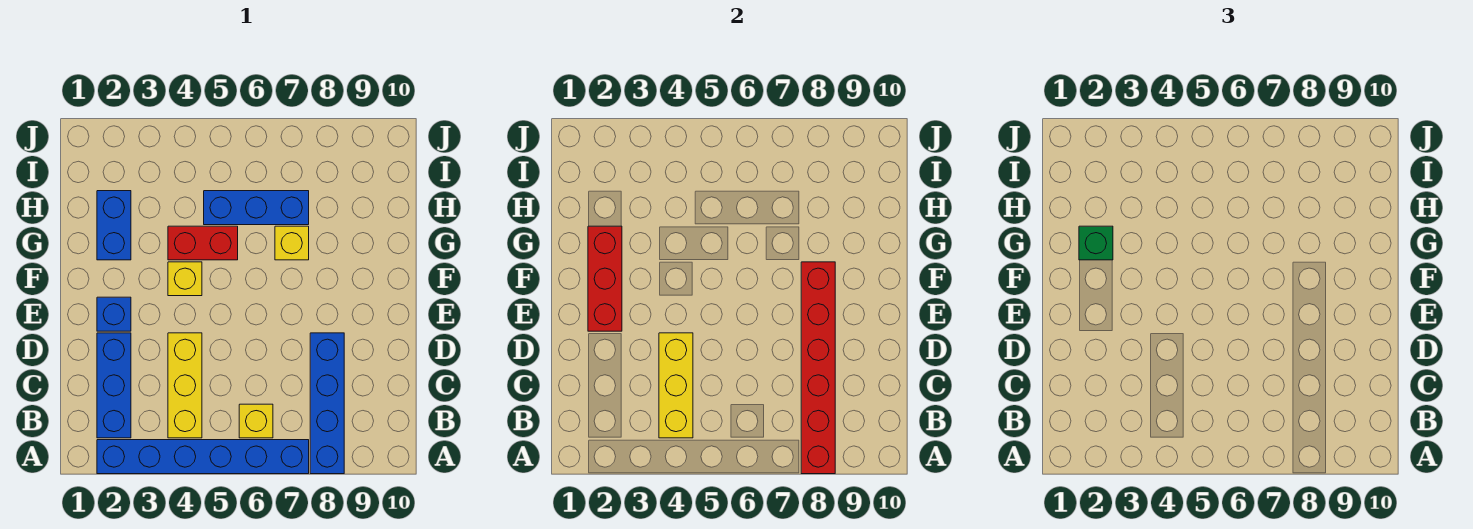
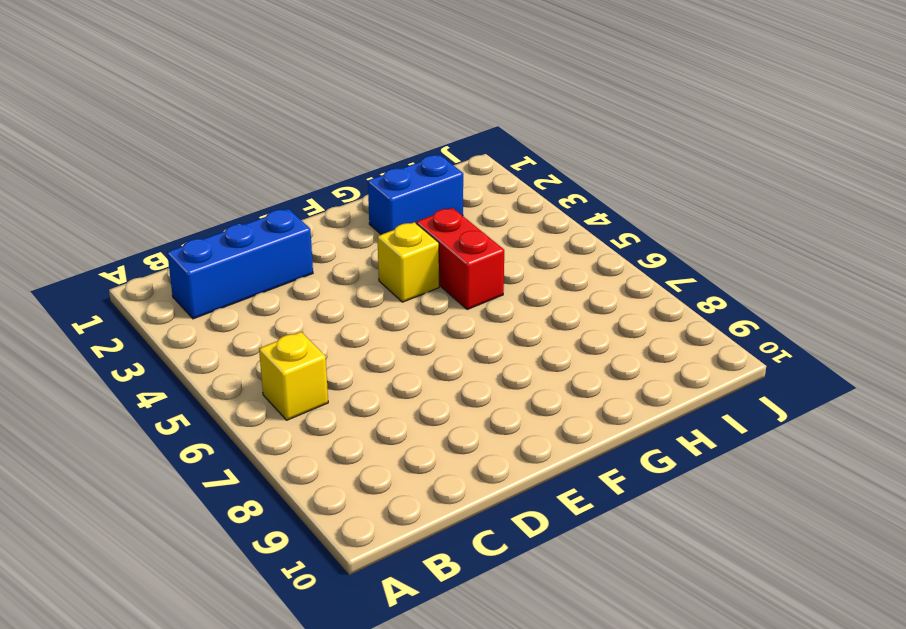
none -> blue 1x6 brick [97,440,309,474]
none -> blue 1x4 brick [310,333,344,474]
none -> yellow 1x3 brick [168,333,202,438]

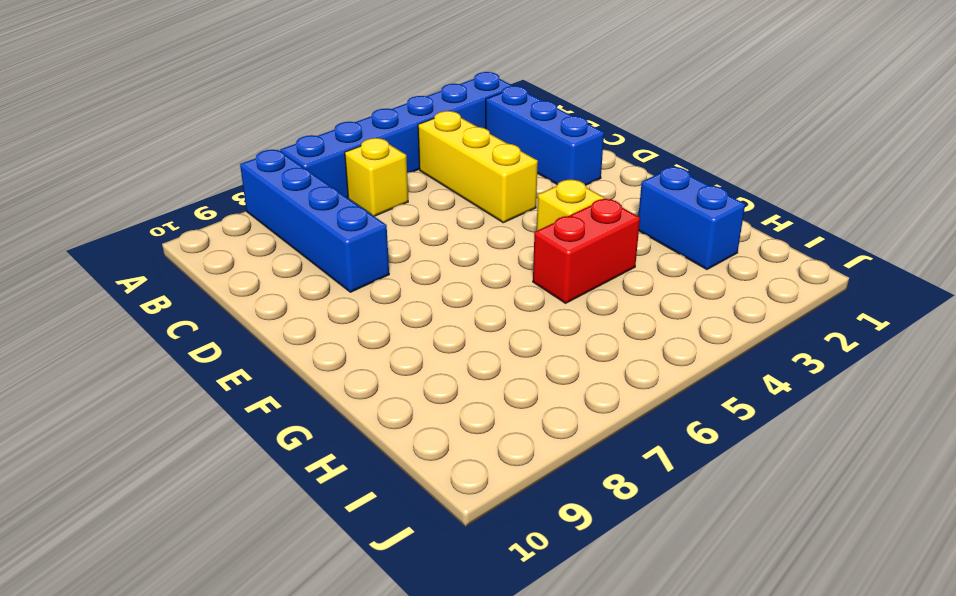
none -> blue 1x1 brick [97,297,131,331]
none -> yellow 1x1 brick [275,226,309,260]
none -> blue 1x3 brick [204,191,309,225]

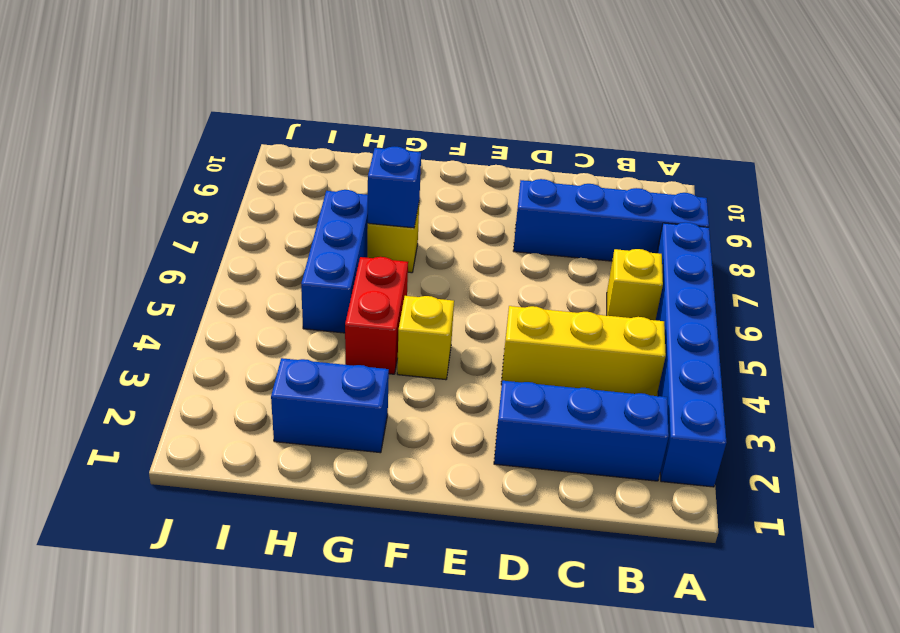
blue 1x1 brick [368,147,421,228] -> blue 1x1 brick moved to [97,297,131,331]
none -> red 1x6 brick [801,262,835,474]
none -> yellow 1x3 brick [659,333,693,438]
none -> red 1x3 brick [588,226,622,331]

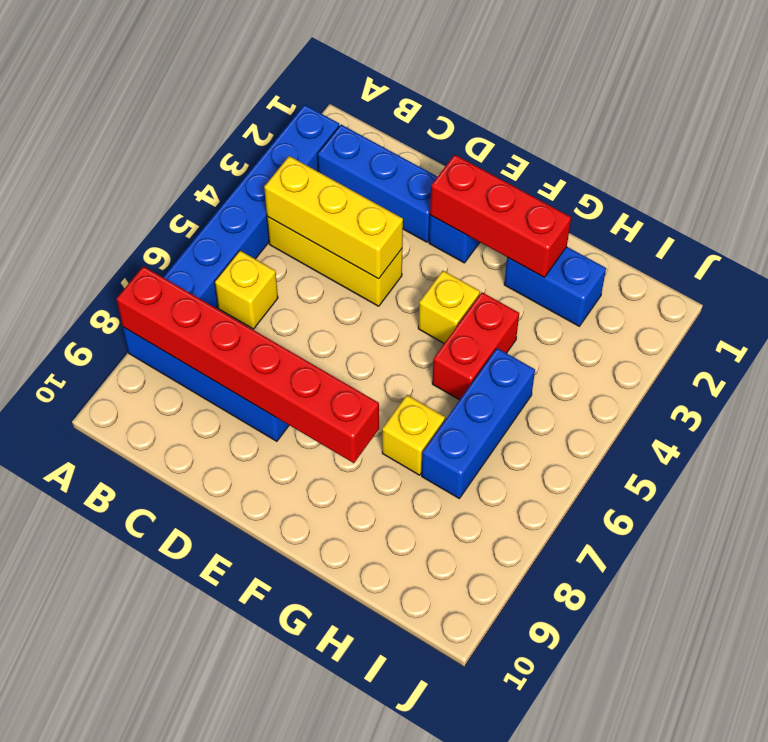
none -> green 1x1 brick [1079,226,1113,260]

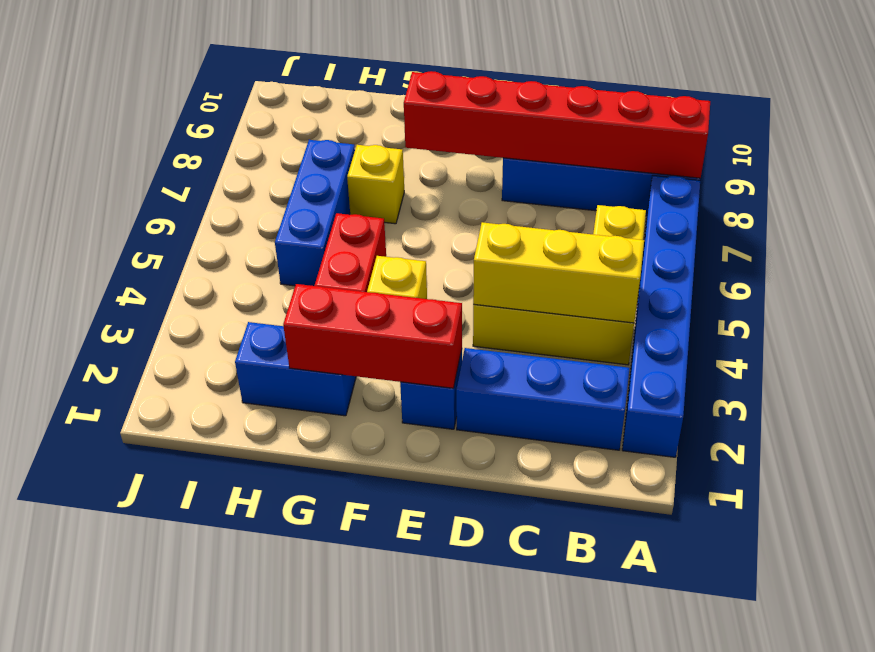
none -> green 1x1 brick [1079,226,1113,260]

